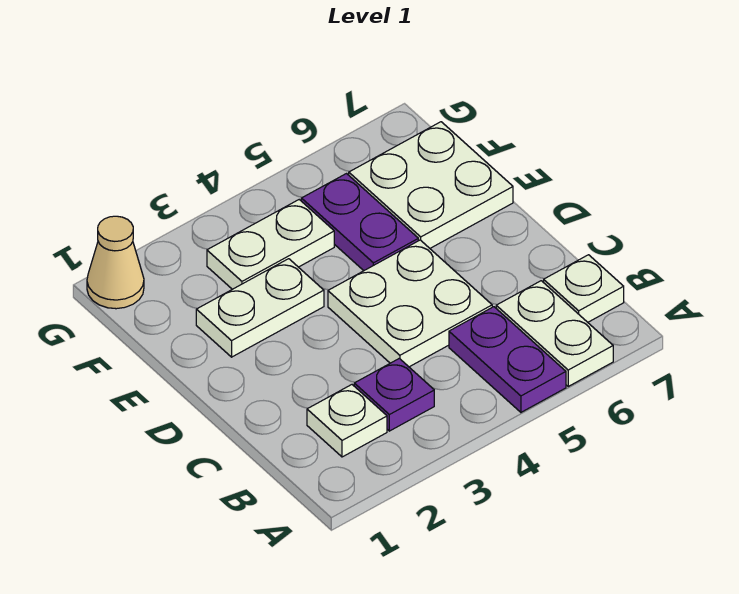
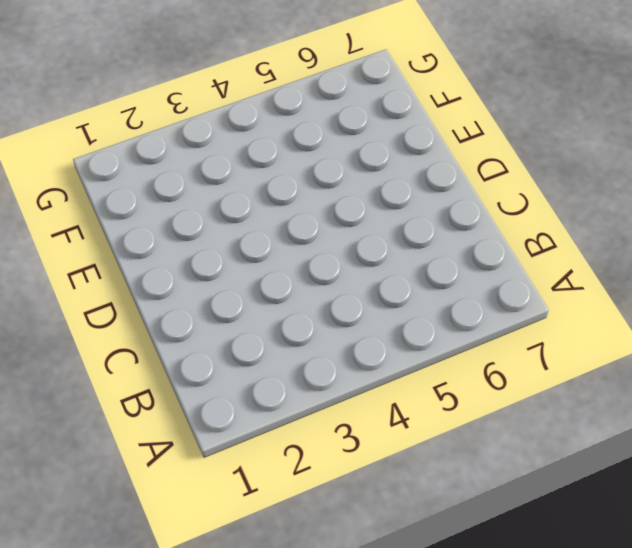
none -> purple 1x2 plate [449,307,566,412]
none -> white 1x2 plate [496,281,613,386]

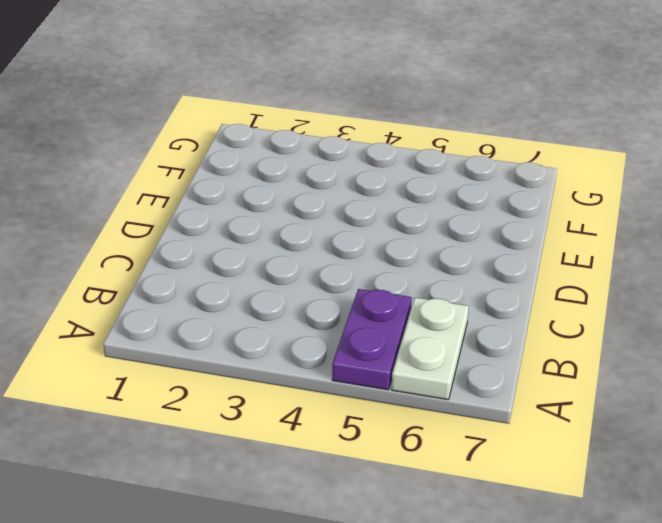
none -> white 1x1 plate [307,385,387,457]
none -> purple 1x1 plate [354,358,434,431]

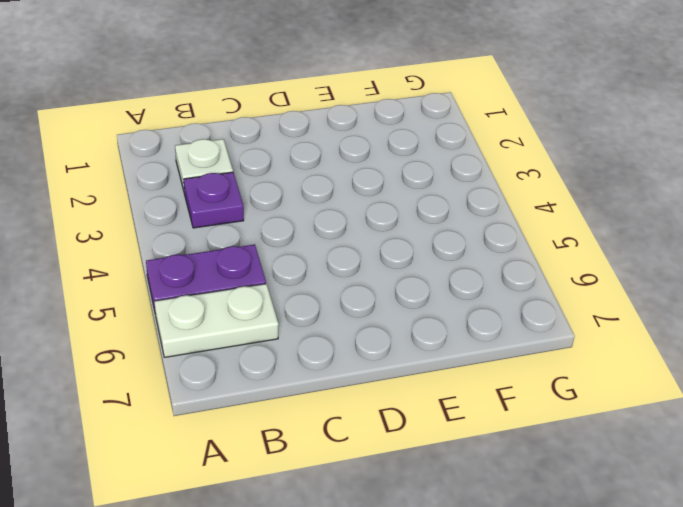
none -> white 1x1 plate [544,255,624,322]
none -> white 2x2 plate [328,240,492,367]

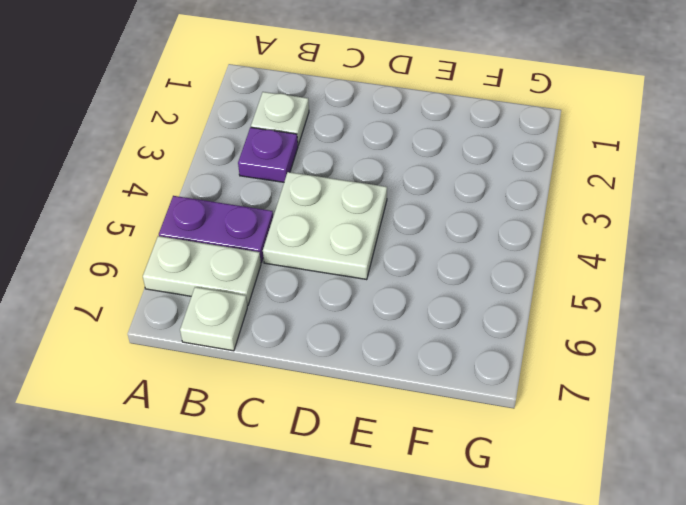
none -> white 1x2 plate [196,259,324,357]
none -> purple 1x2 plate [301,174,418,271]

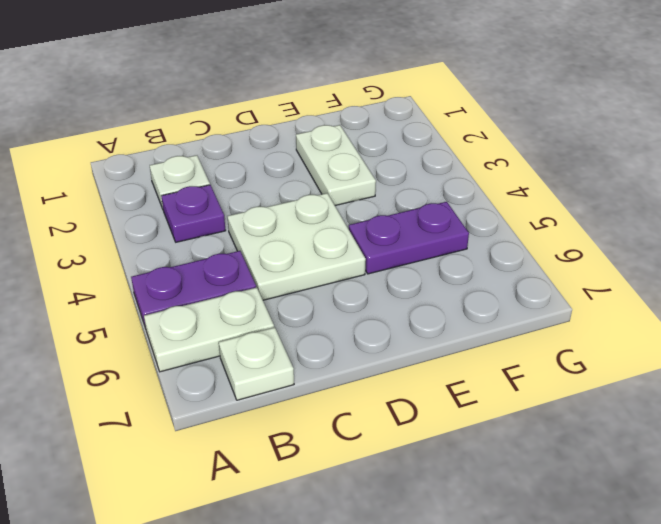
none -> white 2x2 plate [349,122,513,248]
none -> white 1x2 plate [207,200,334,289]

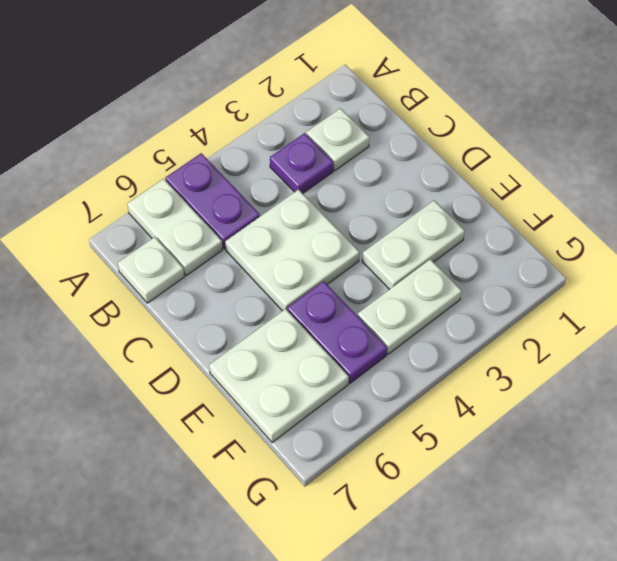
none -> tan 1x1 cone [87,216,144,309]

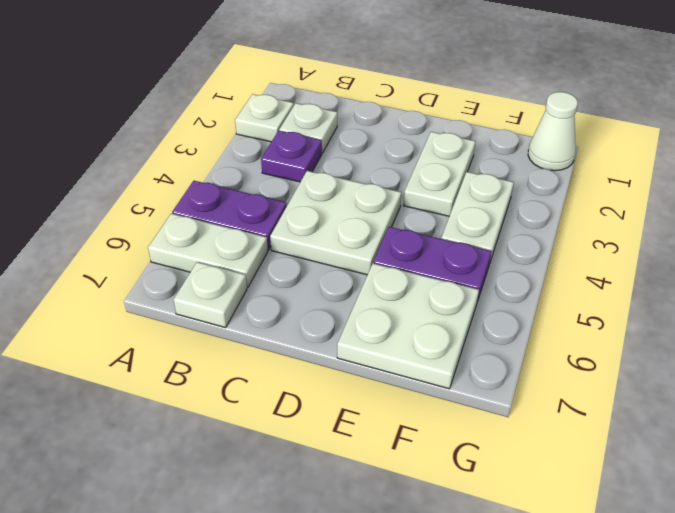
white 1x1 plate [235,94,294,142] -> none
white 1x1 cone [528,92,578,171] -> tan 1x1 cone [87,216,144,309]

